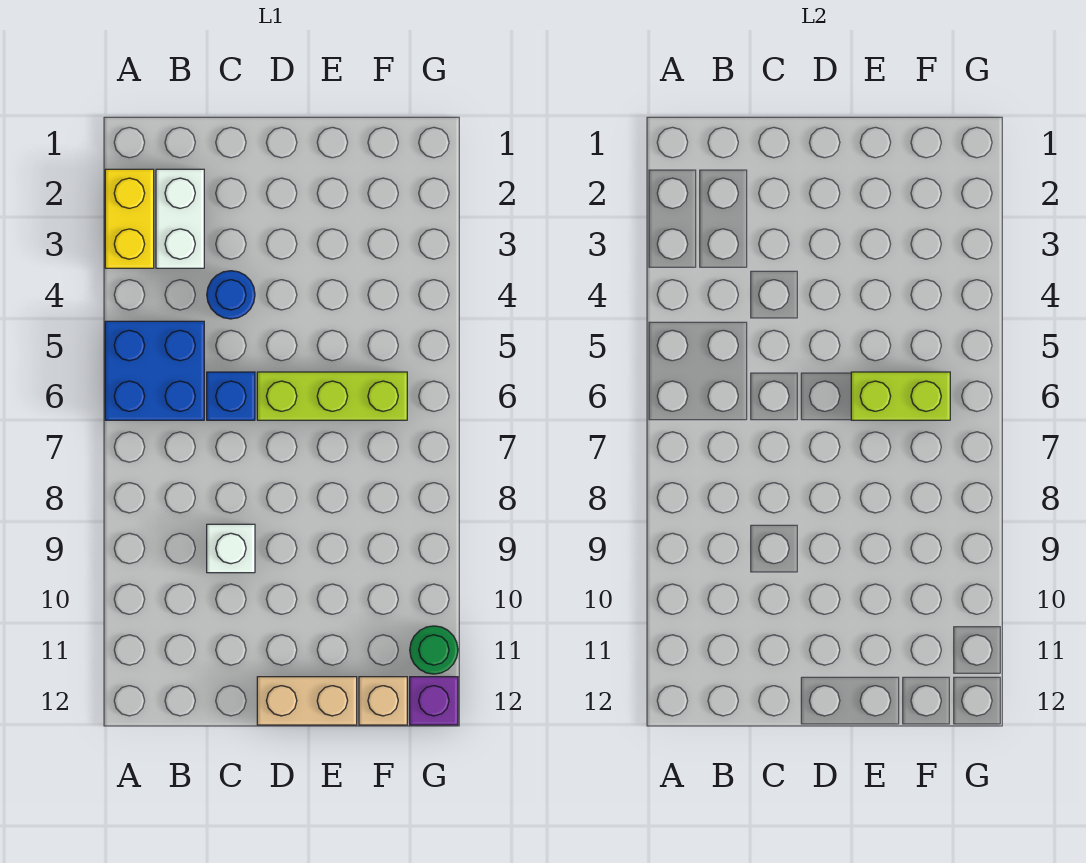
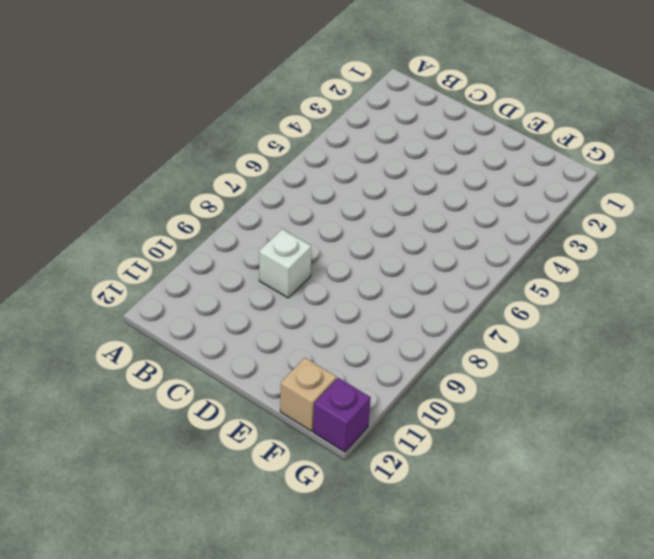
none -> yellow 1x2 brick [105,169,154,268]
none -> blue 2x2 brick [105,321,204,420]
none -> white 1x2 brick [156,169,204,268]

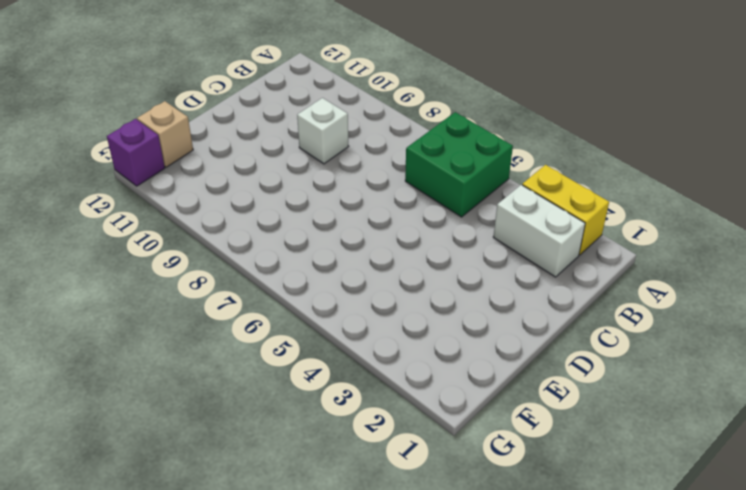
green 2x2 brick [405,112,513,217] -> blue 2x2 brick [105,321,204,420]
none -> blue 1x1 round brick [207,271,255,319]
none -> blue 1x1 brick [207,372,255,420]
none -> lime 1x3 brick [257,372,407,420]

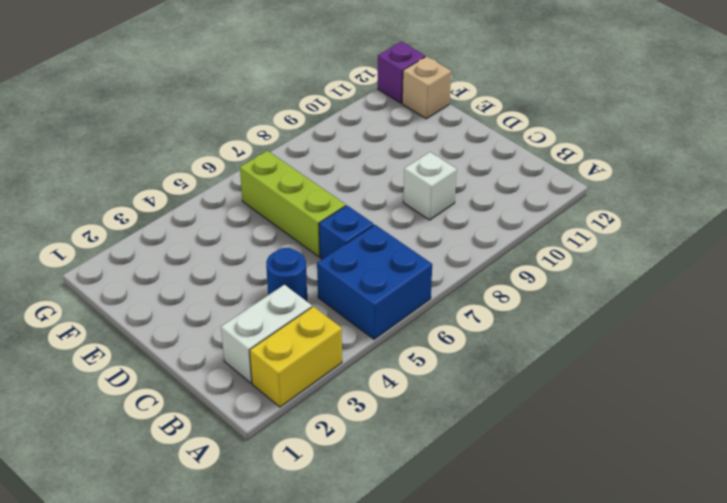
none -> tan 1x2 brick [257,677,357,725]
none -> green 1x1 round brick [410,626,458,674]
none -> lime 1x2 brick [851,372,950,420]

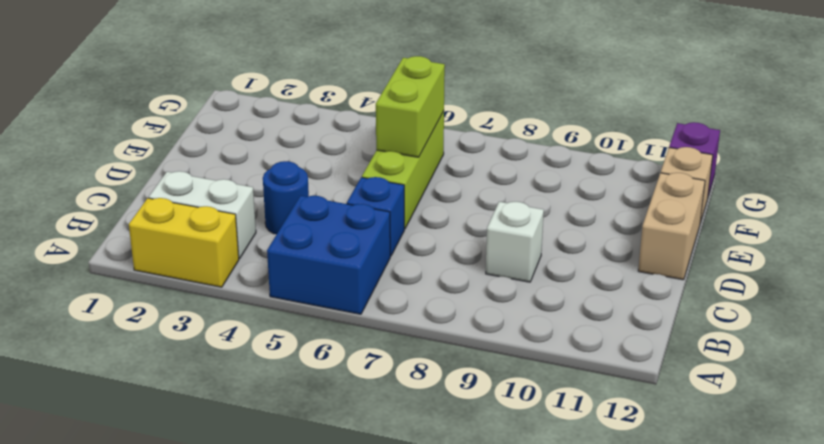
none -> green 1x1 round brick [410,626,458,674]

